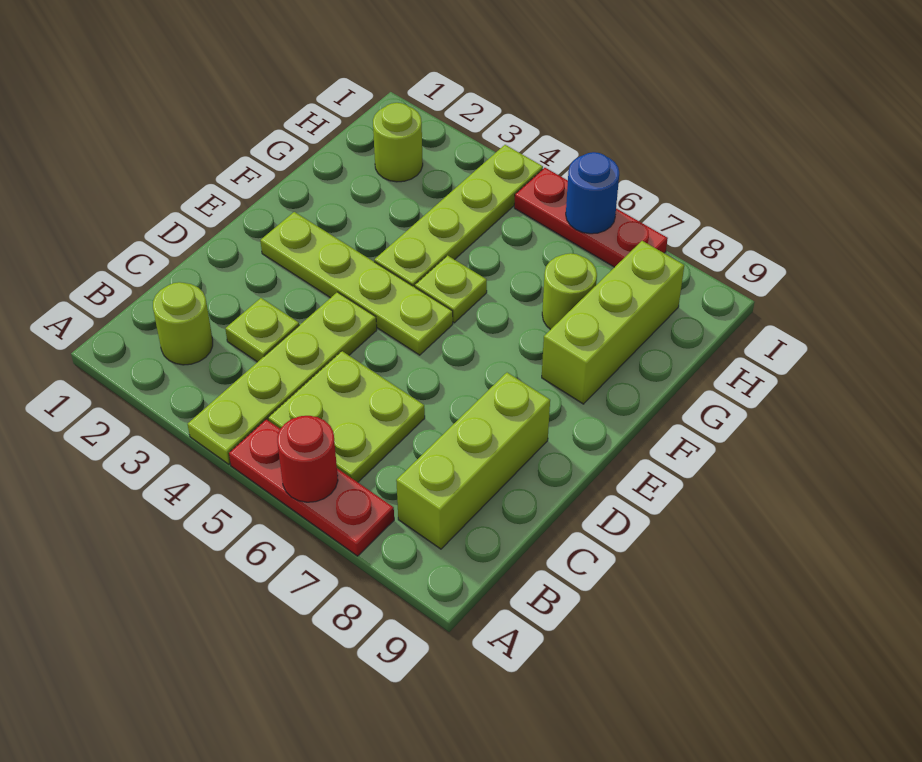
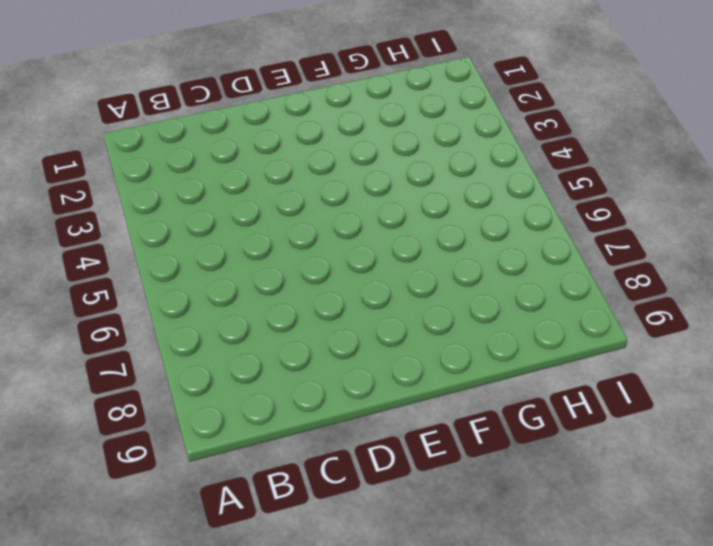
none -> lime 1x4 plate [188,292,377,464]
none -> red 1x3 plate [229,419,394,556]
none -> lime 1x1 round brick [153,282,213,365]

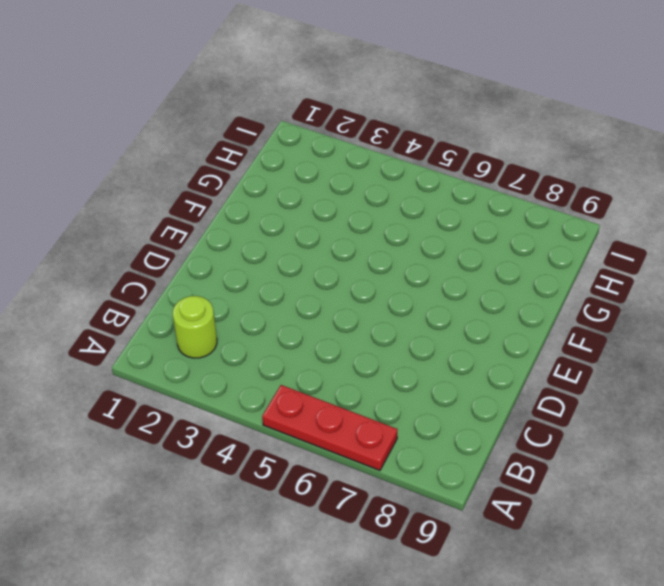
none -> lime 1x4 plate [188,292,377,464]
none -> lime 2x2 plate [268,351,425,482]
none -> lime 1x3 brick [396,373,550,549]

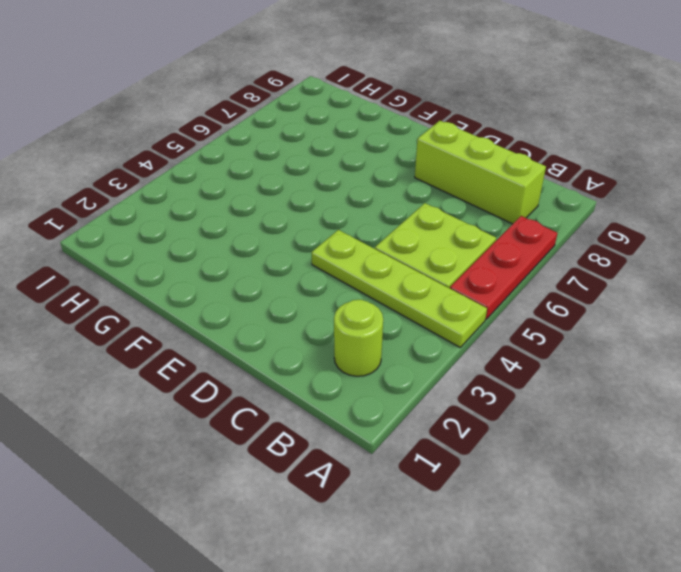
none -> lime 1x1 plate [225,298,299,362]
none -> lime 1x4 plate [260,212,453,355]
none -> lime 1x4 plate [374,145,543,287]

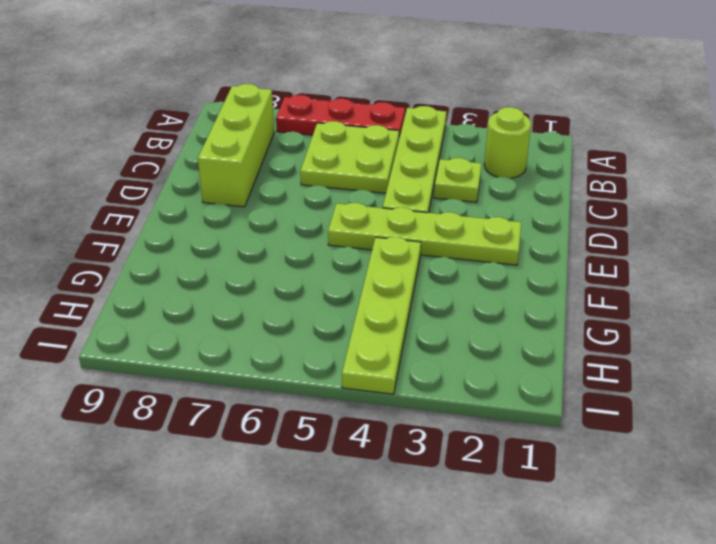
none -> lime 1x1 plate [415,256,487,323]
none -> lime 1x3 brick [542,241,684,404]
none -> lime 1x1 round brick [542,253,597,330]

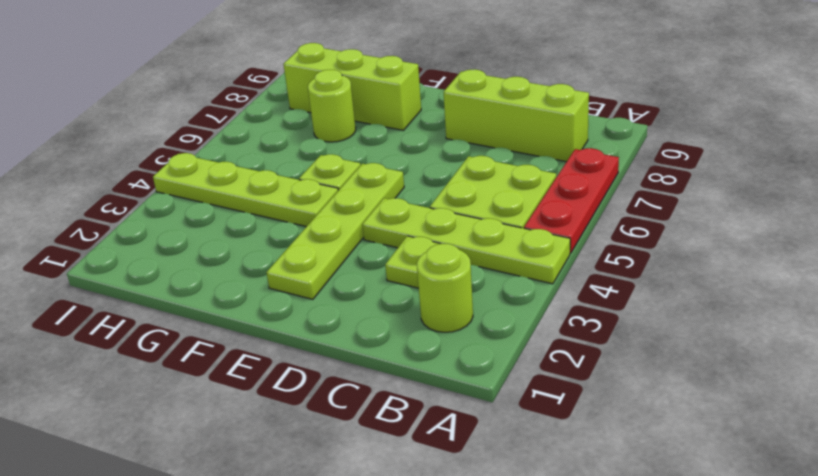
none -> lime 1x1 round brick [373,103,423,182]
none -> red 1x3 plate [514,168,668,267]
none -> red 1x1 round brick [277,416,338,502]

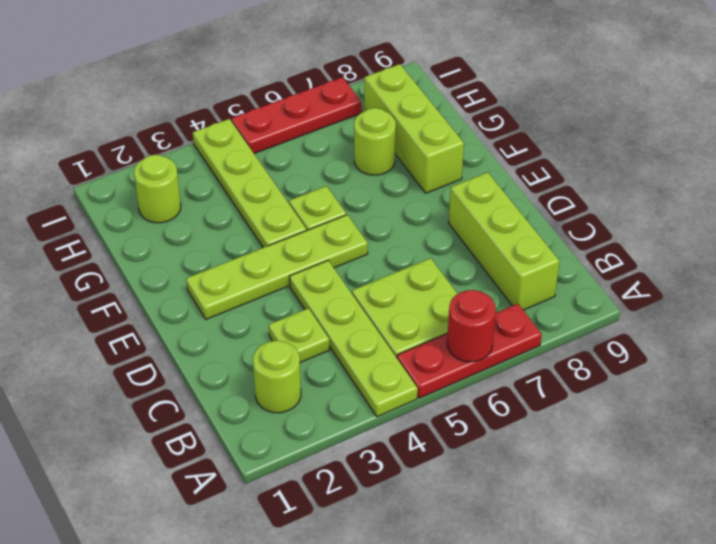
none -> blue 1x1 round brick [566,152,619,234]

